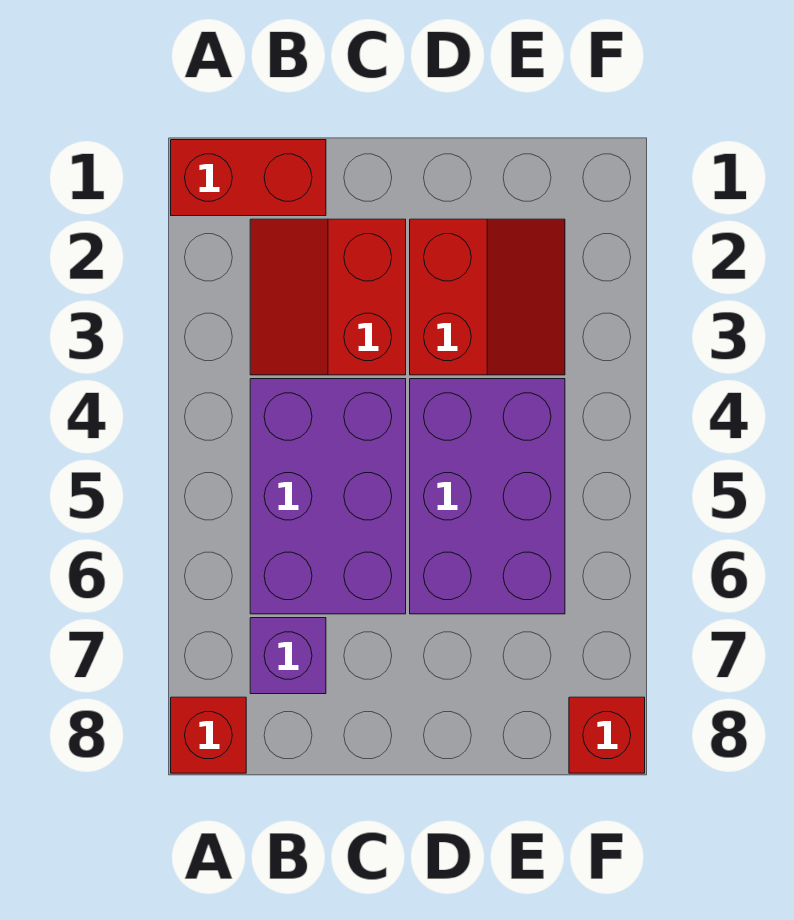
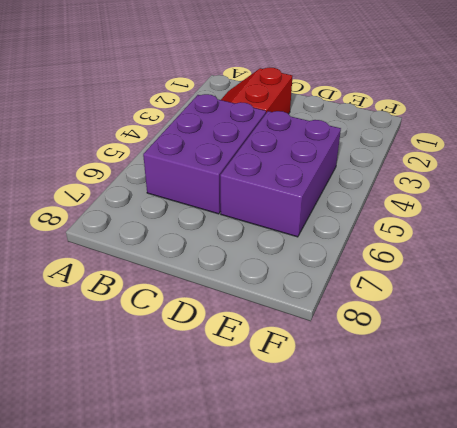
none -> red 1x2 brick [171,140,326,216]
none -> red 1x1 brick [171,697,246,773]

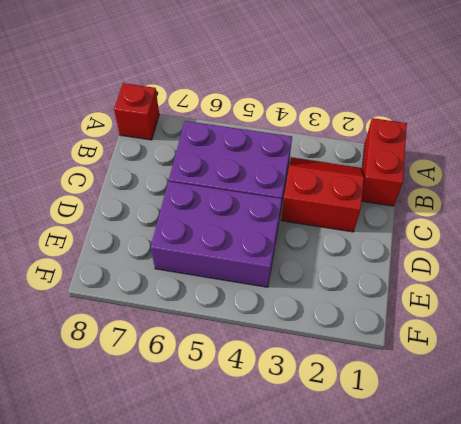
none -> purple 1x1 brick [250,618,326,694]
none -> red 2x2 slope [410,219,565,375]

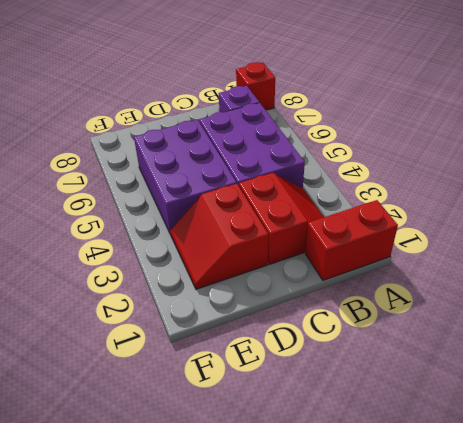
none -> red 1x1 brick [569,697,645,773]

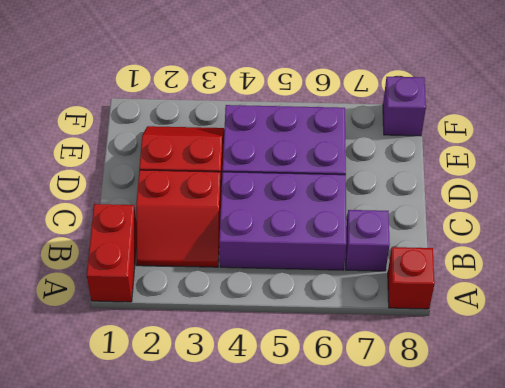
purple 1x1 brick [383,77,426,136] -> red 1x1 brick [569,697,645,773]

